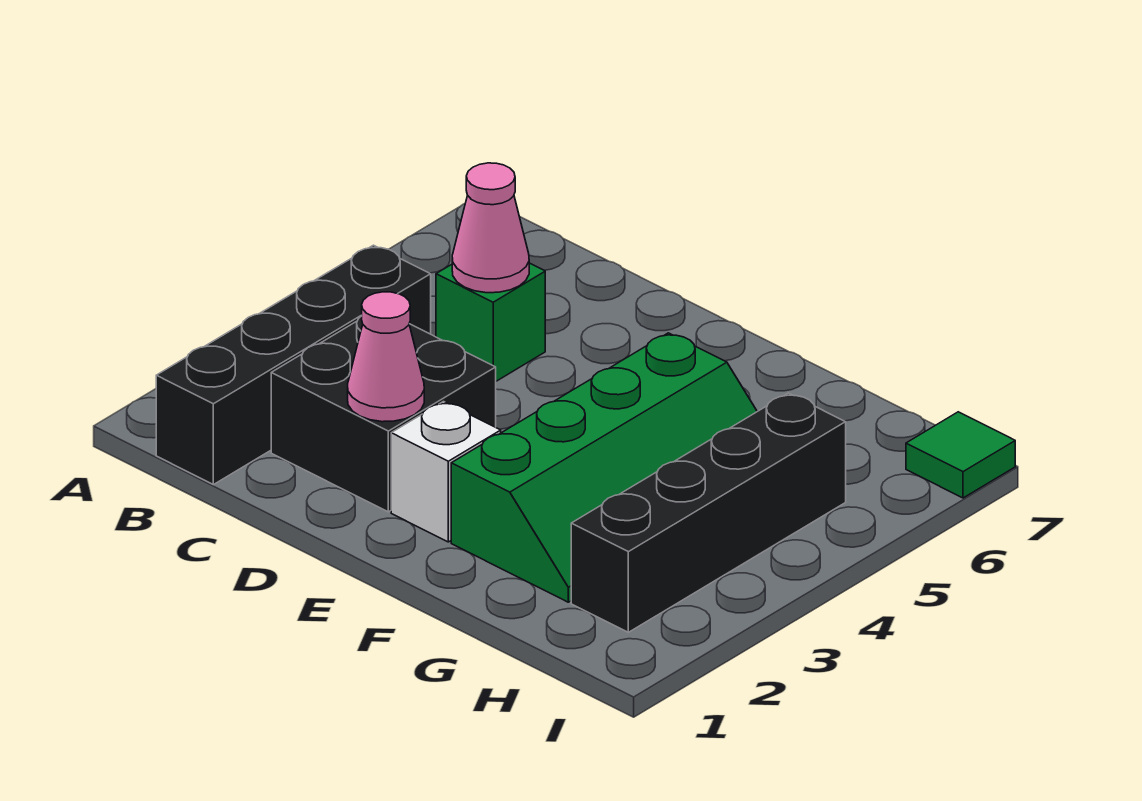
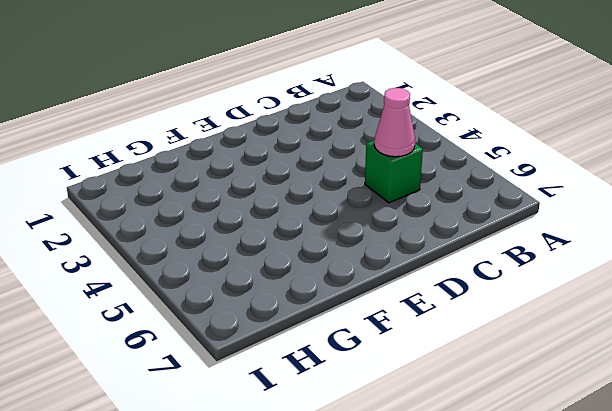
none -> black 1x4 brick [156,245,431,485]
none -> black 2x2 brick [271,316,496,512]

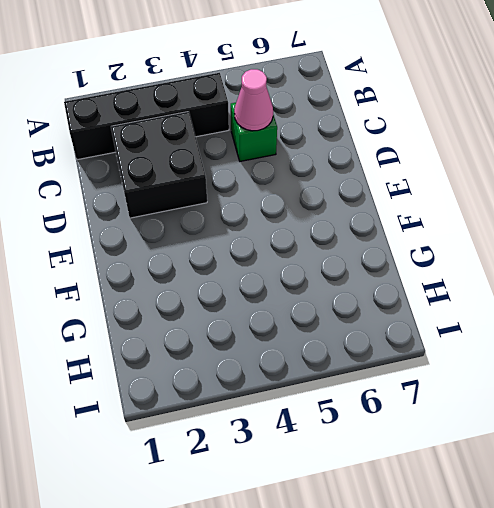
none -> white 1x1 brick [391,402,501,542]
none -> green 2x4 slope [451,333,757,602]

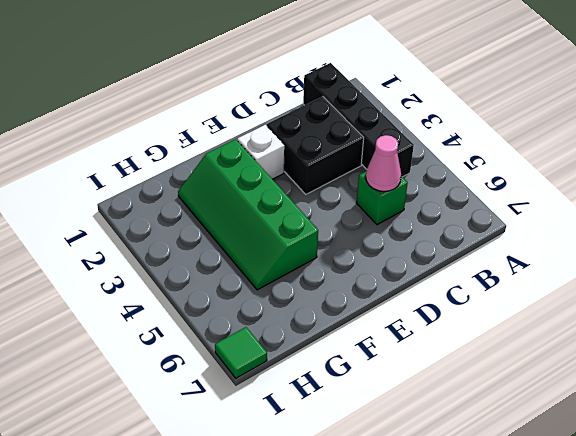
none -> black 1x4 brick [571,393,846,632]
none -> pink 1x1 cone [348,292,424,422]

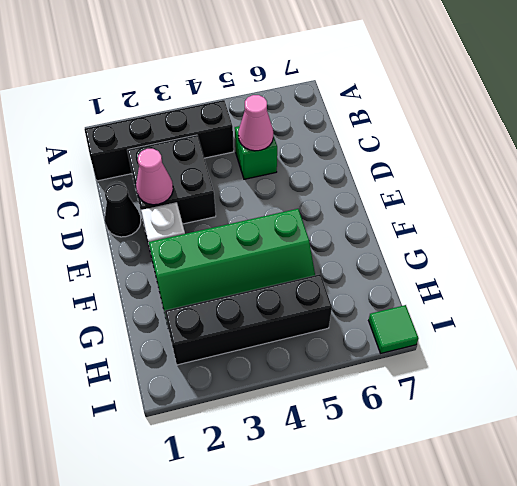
black 1x1 cone [105,184,141,237] -> none

